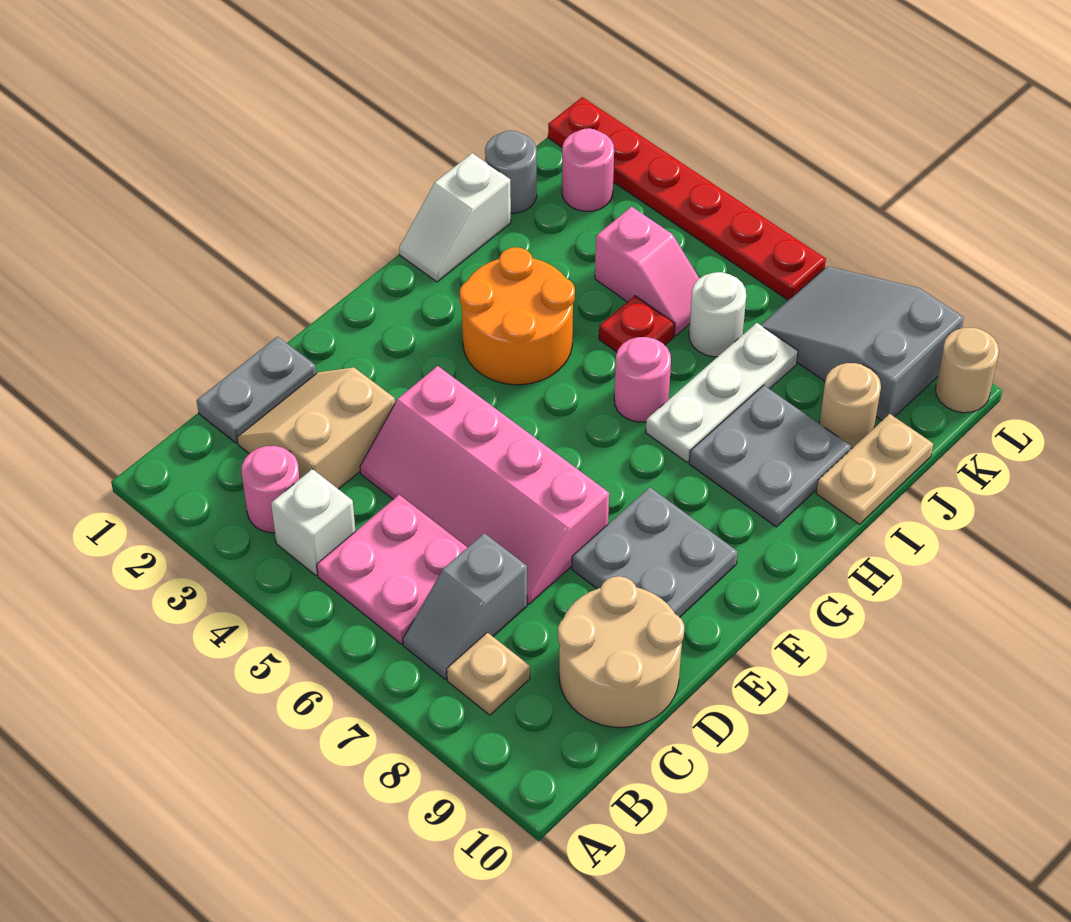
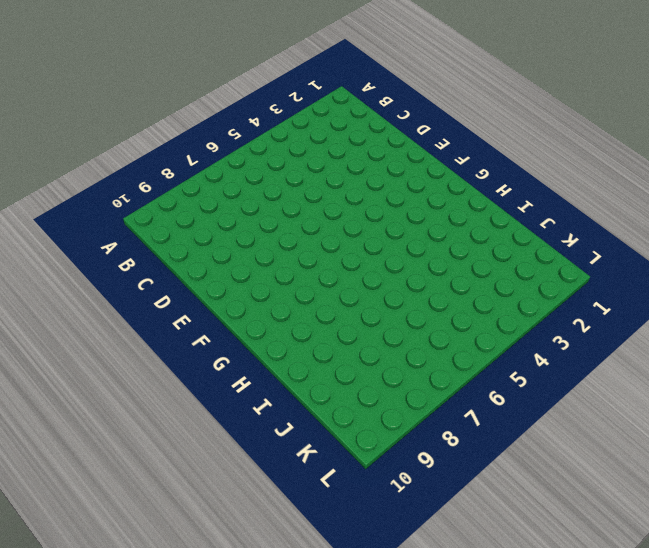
none -> pink 1x1 round brick [241,446,300,533]
none -> white 1x1 brick [271,469,355,575]
none -> pink 2x2 plate [317,495,468,644]

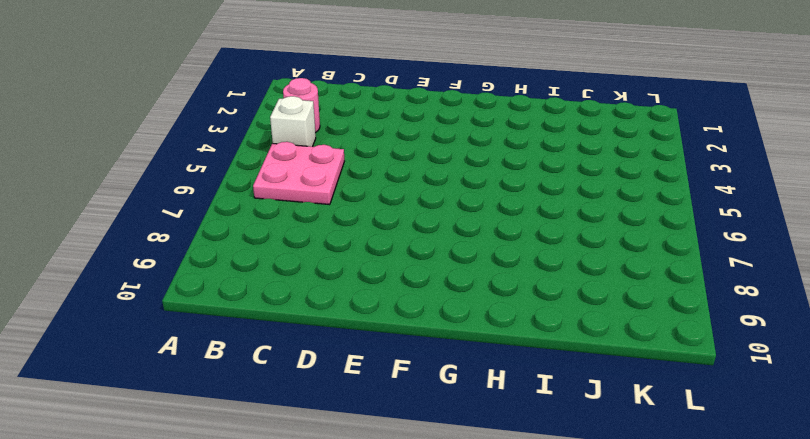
none -> grey 1x2 slope [403,533,527,679]
none -> tan 1x1 plate [447,632,530,715]
none -> grey 1x2 plate [197,336,316,443]

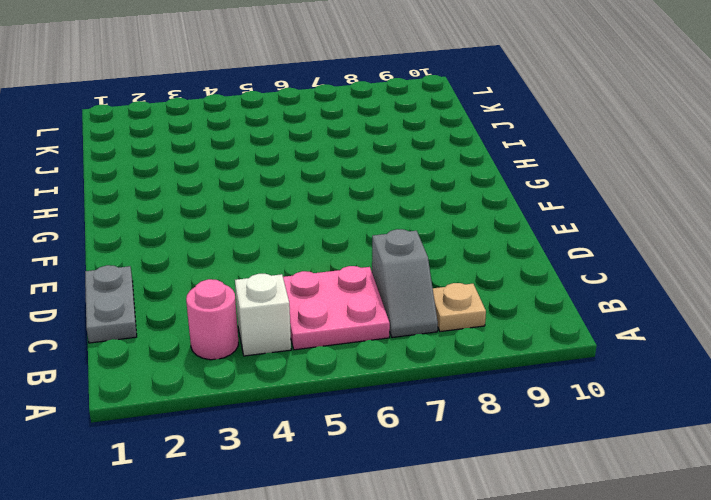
none -> tan 2x2 slope [237,368,395,489]
none -> tan 2x2 round brick [558,576,684,727]
none -> pink 2x4 slope [360,366,609,604]

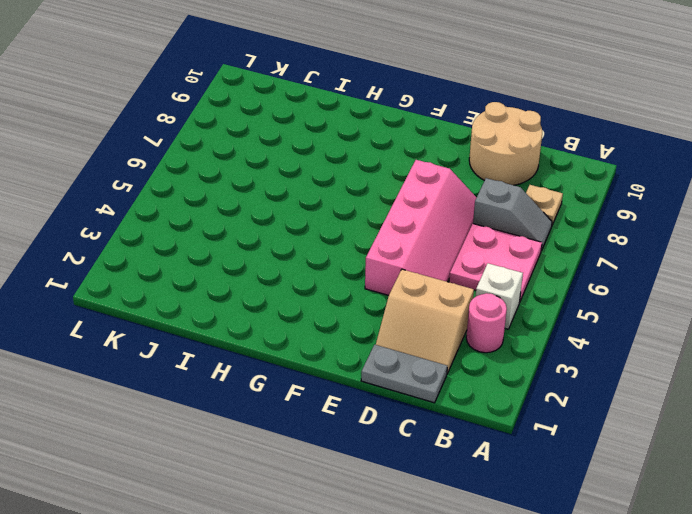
none -> grey 2x2 plate [572,487,738,617]
none -> orange 2x2 round brick [460,247,575,385]
none -> white 1x2 slope [399,153,511,282]

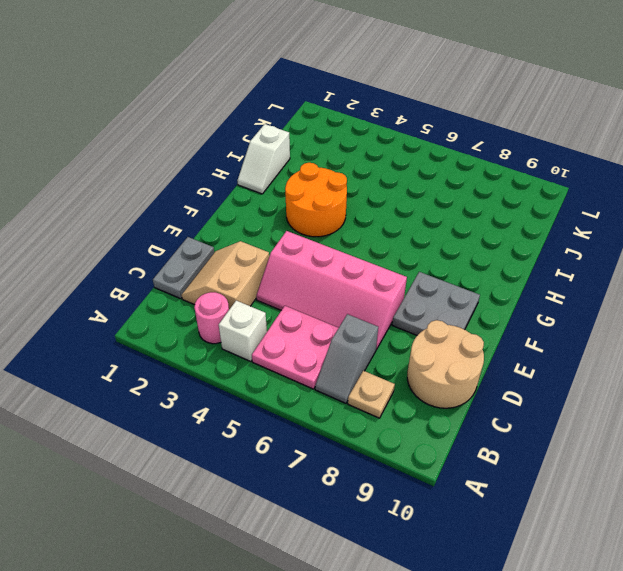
none -> pink 1x1 round brick [614,337,671,422]
none -> white 1x3 plate [646,323,798,462]
none -> grey 2x2 plate [689,385,851,527]

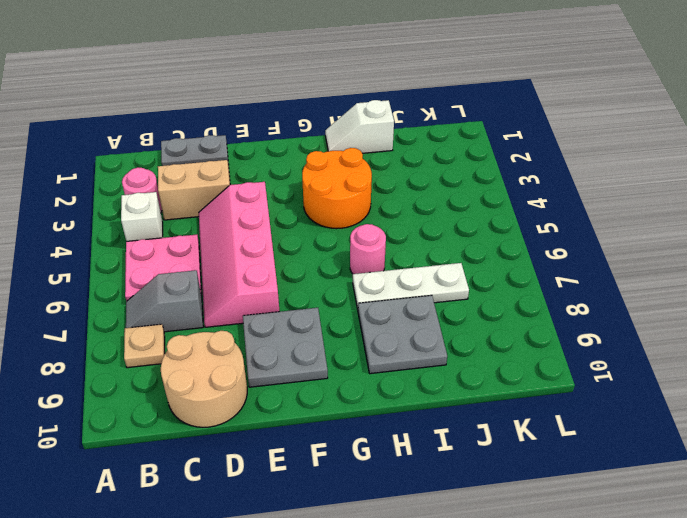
none -> red 1x1 plate [599,296,675,352]
none -> tan 1x2 plate [816,414,933,524]
none -> grey 1x1 round brick [485,131,537,213]

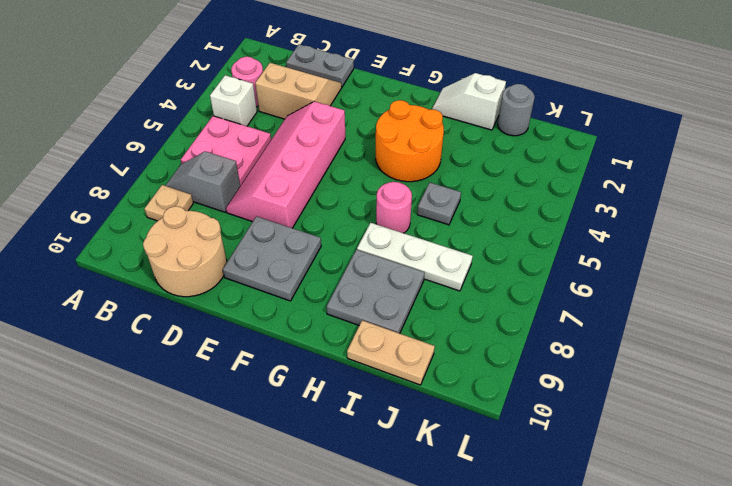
grey 1x1 plate [417,183,461,225] -> red 1x1 plate [599,296,675,352]
none -> pink 1x2 slope [595,207,699,335]
none -> white 1x1 round brick [689,272,746,357]
none -> tan 1x1 round brick [819,363,881,448]

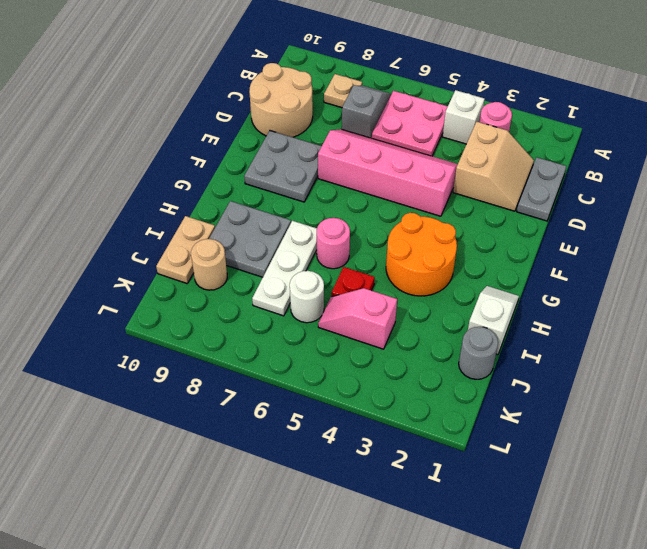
none -> pink 1x1 round brick [562,128,614,211]
none -> grey 2x3 slope [761,266,964,420]
none -> red 1x6 plate [548,97,826,300]

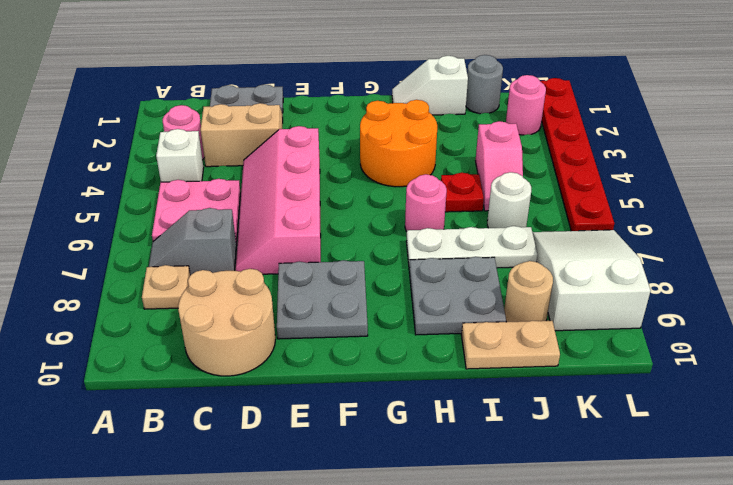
white 2x3 slope [533,230,651,331] -> grey 2x3 slope [761,266,964,420]
none -> tan 1x1 round brick [936,328,999,413]

